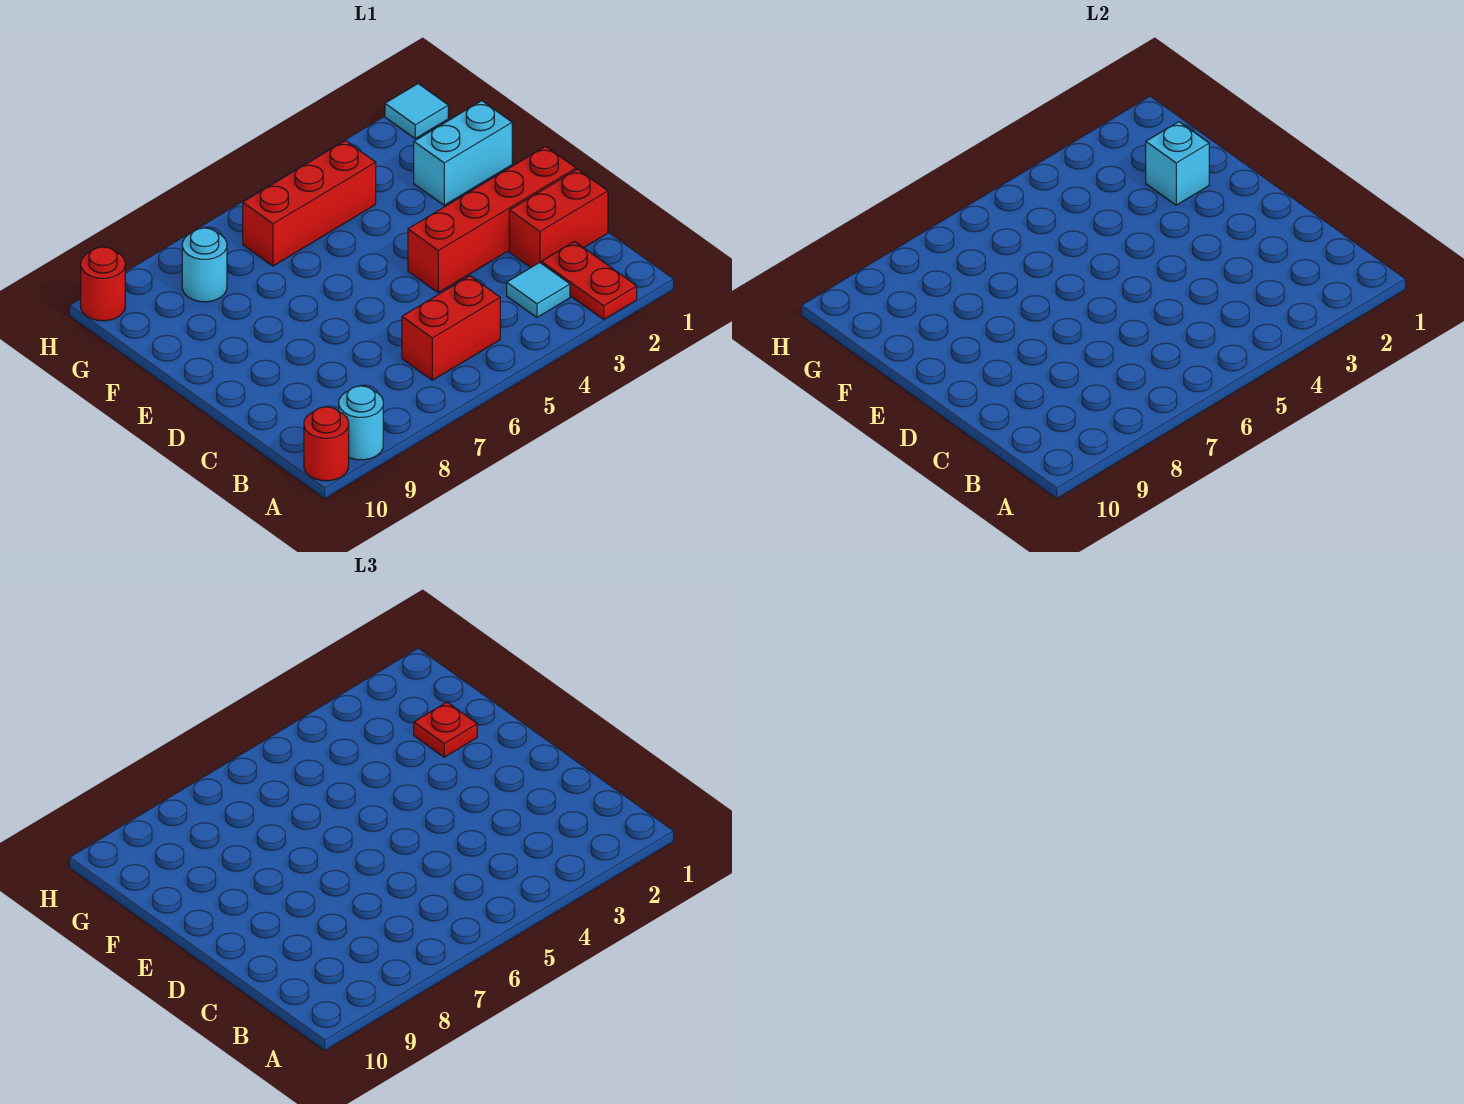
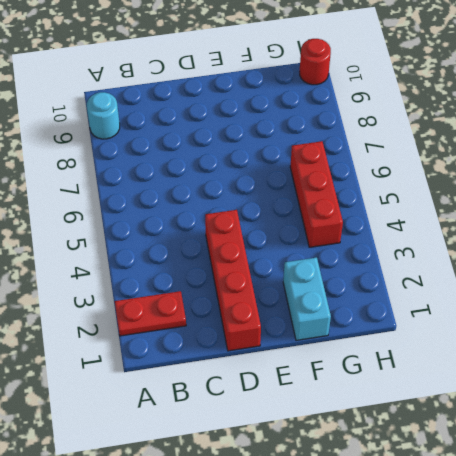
none -> red 1x1 round brick [304,407,349,481]
none -> cyan 1x1 tile [507,262,570,317]
none -> red 1x2 brick [402,276,500,380]

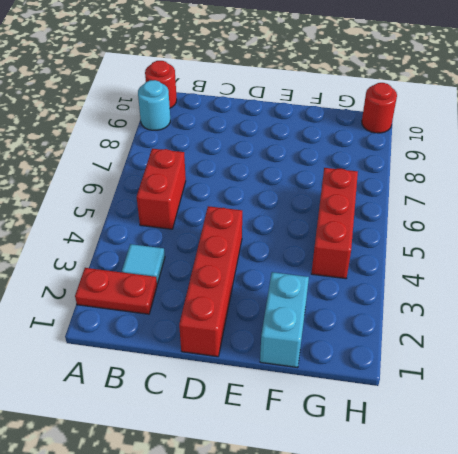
none -> red 1x2 brick [509,169,608,267]
none -> cyan 1x1 round brick [182,228,227,302]
none -> cyan 1x1 tile [385,84,448,139]

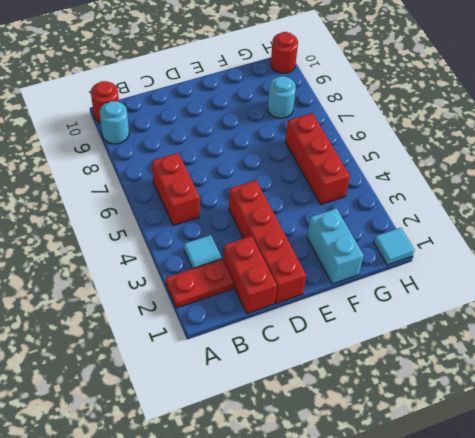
none -> cyan 1x1 brick [1146,122,1209,205]
none -> red 1x1 plate [414,702,477,757]

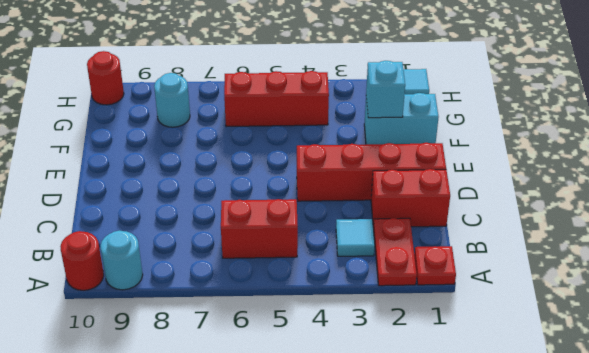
red 1x1 plate [414,246,456,285] -> red 1x1 plate moved to [414,702,477,757]

